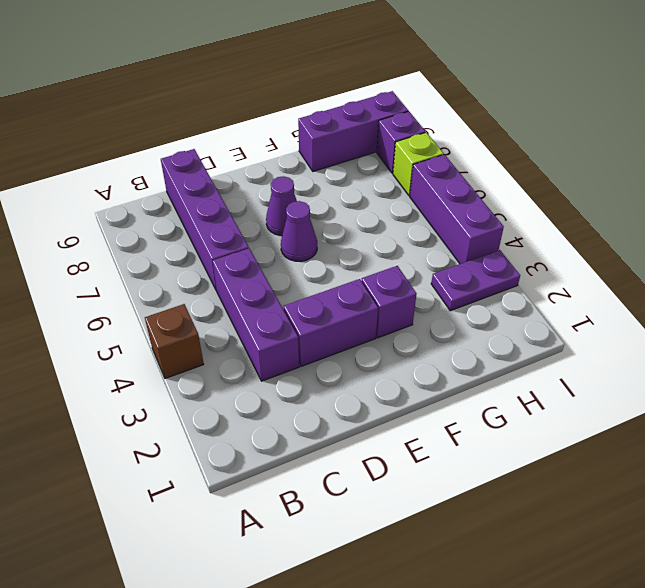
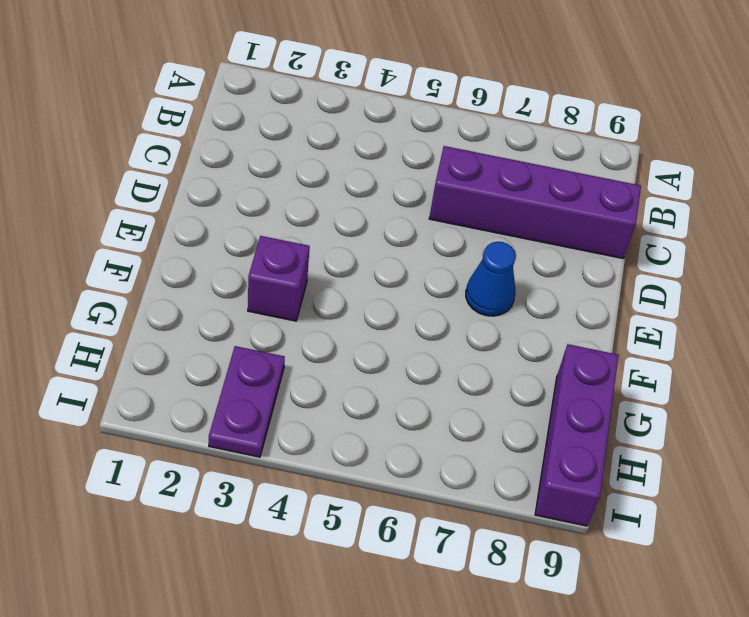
blue 1x1 cone [466,242,516,316] -> purple 1x1 cone [266,176,297,236]
none -> brown 1x1 brick [145,304,204,378]
none -> purple 1x3 brick [213,248,299,381]
none -> purple 1x2 brick [284,279,378,366]

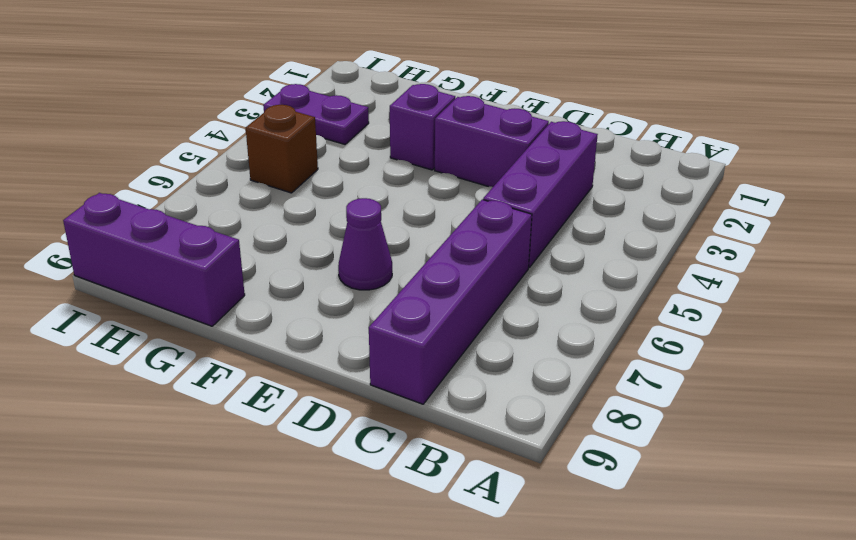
brown 1x1 brick [246,105,318,193] -> brown 1x1 brick moved to [145,304,204,378]
none -> purple 1x1 cone [281,201,317,261]
none -> purple 1x3 brick [410,155,504,264]
none -> lime 1x1 brick [393,132,444,196]

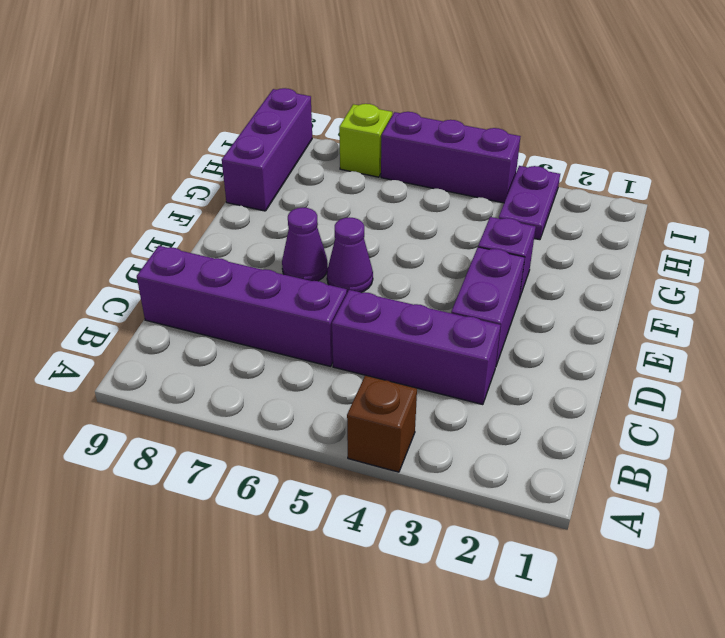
none -> purple 1x1 brick [377,111,425,173]

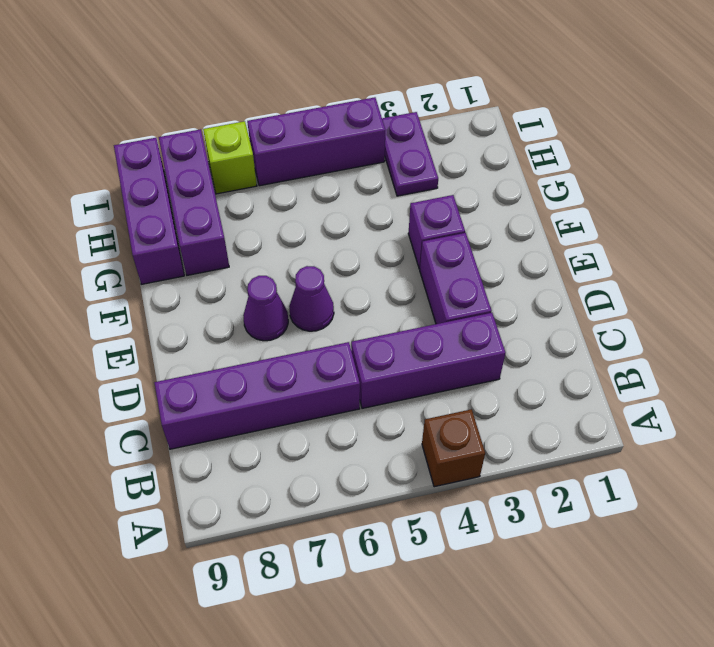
purple 1x3 brick [159,129,229,275] -> purple 1x1 brick [377,111,425,173]

